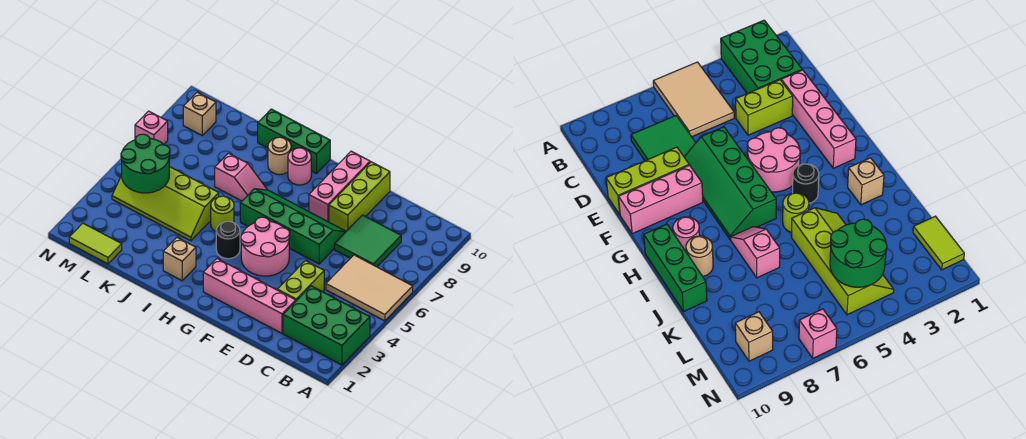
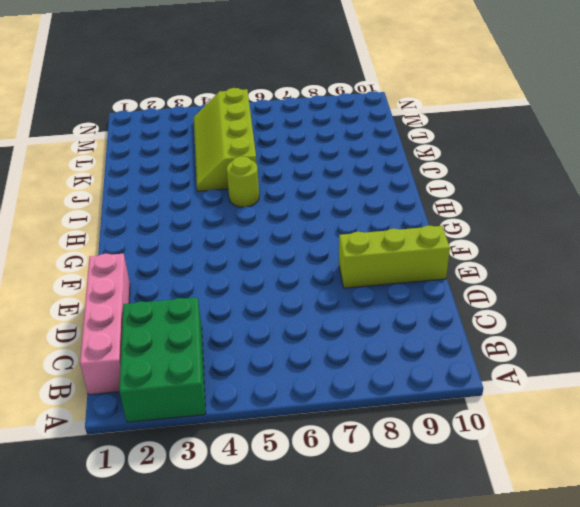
pink 1x4 brick [80,253,130,395] -> pink 1x4 brick moved to [203,259,296,333]
none -> tan 2x3 tile [326,255,413,321]
none -> green 2x2 tile [335,215,401,267]
none -> lime 1x2 brick [277,261,324,301]

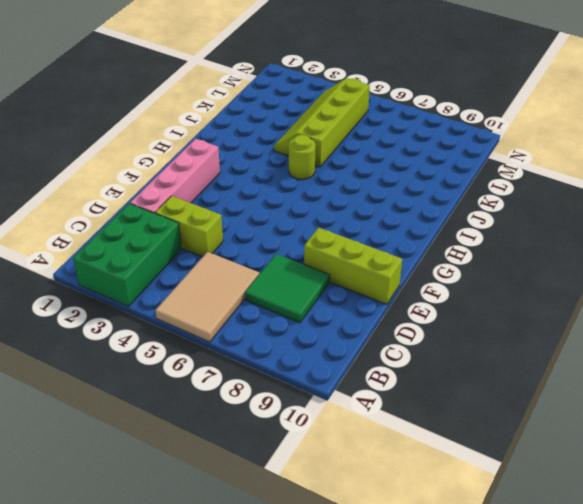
none -> green 2x4 slope [240,189,346,264]
none -> pink 2x2 round brick [241,217,290,276]
none -> pink 1x3 brick [309,151,370,222]

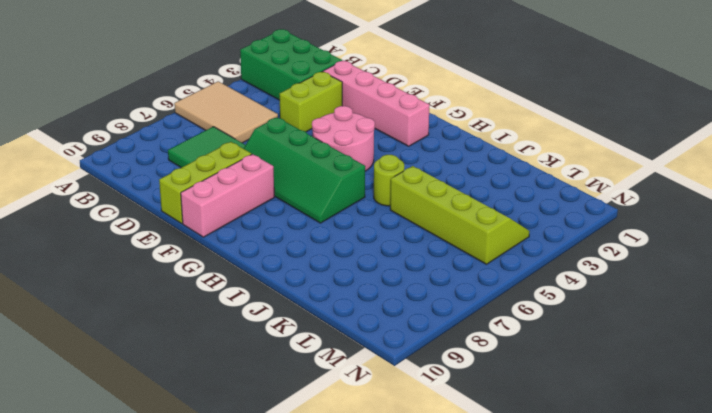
none -> black 1x1 round brick [216,221,240,259]
none -> pink 1x1 round brick [288,148,311,185]
none -> green 1x3 brick [258,109,330,174]

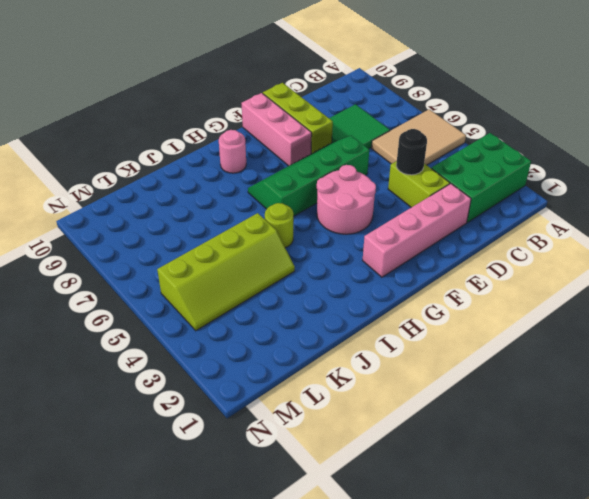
black 1x1 round brick [396,129,427,175] -> black 1x1 round brick moved to [216,221,240,259]
none -> green 1x3 brick [258,109,330,174]
none -> tan 1x1 brick [163,238,196,281]
none -> pink 1x2 slope [215,153,267,201]

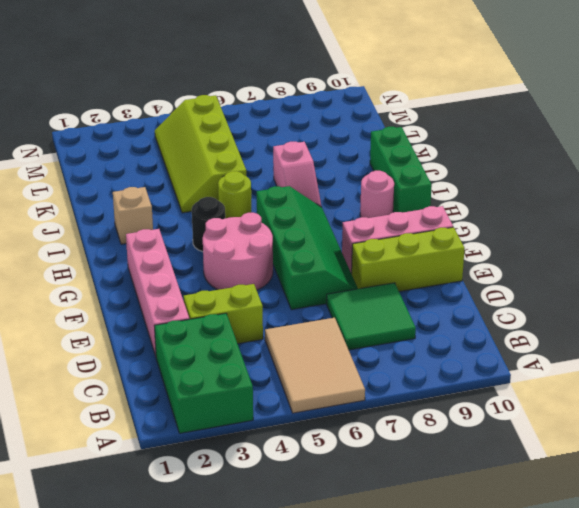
none -> tan 1x1 round brick [268,137,291,175]
none -> lime 1x2 tile [69,223,122,264]
none -> tan 1x1 brick [183,92,216,135]

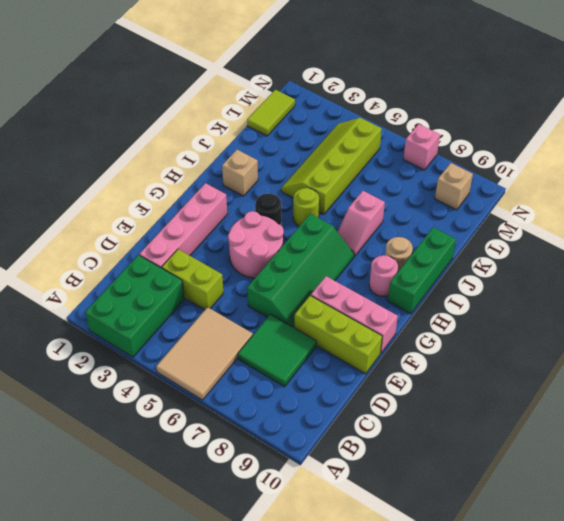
none -> green 2x2 round brick [121,134,170,193]

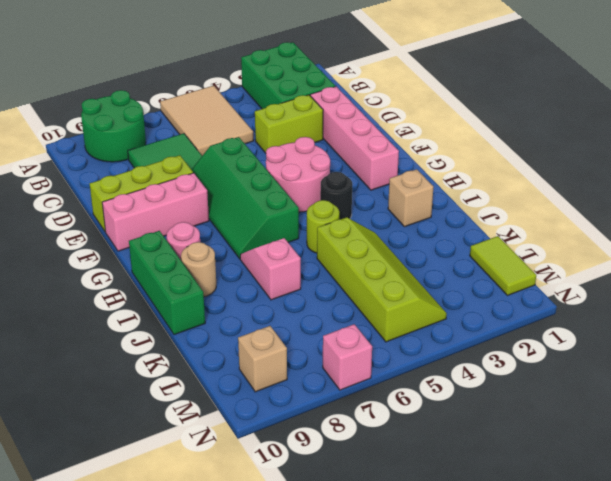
green 2x2 round brick [81,90,146,162] -> green 2x2 round brick moved to [121,134,170,193]

